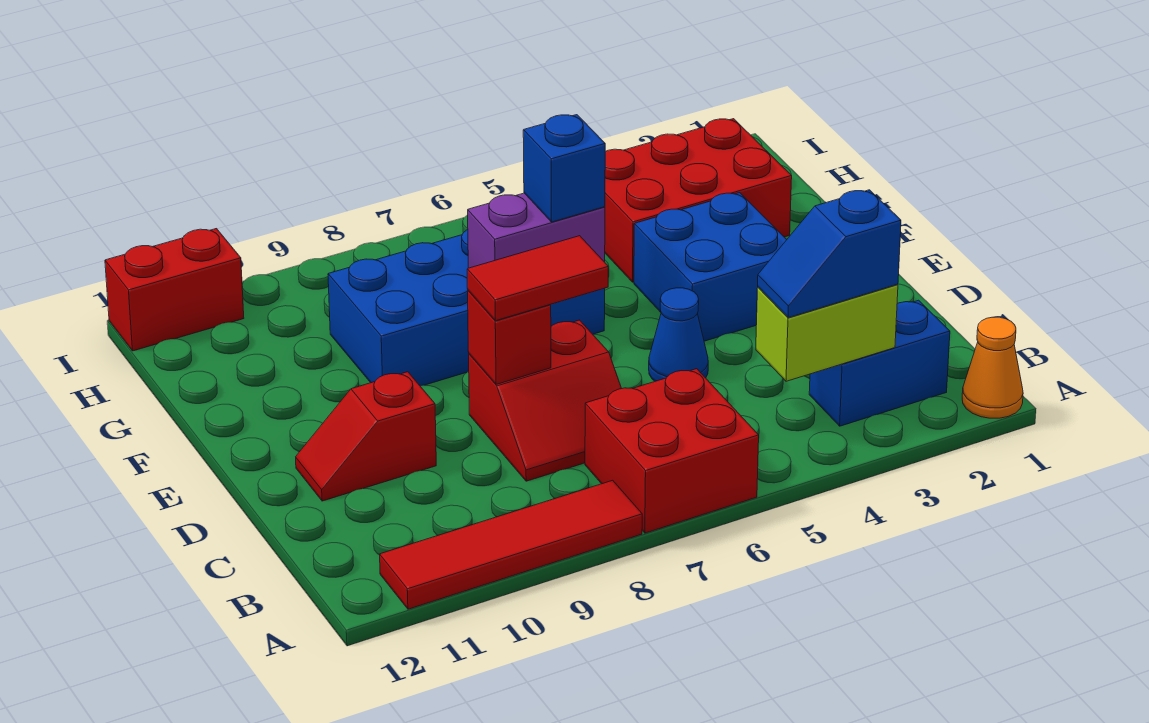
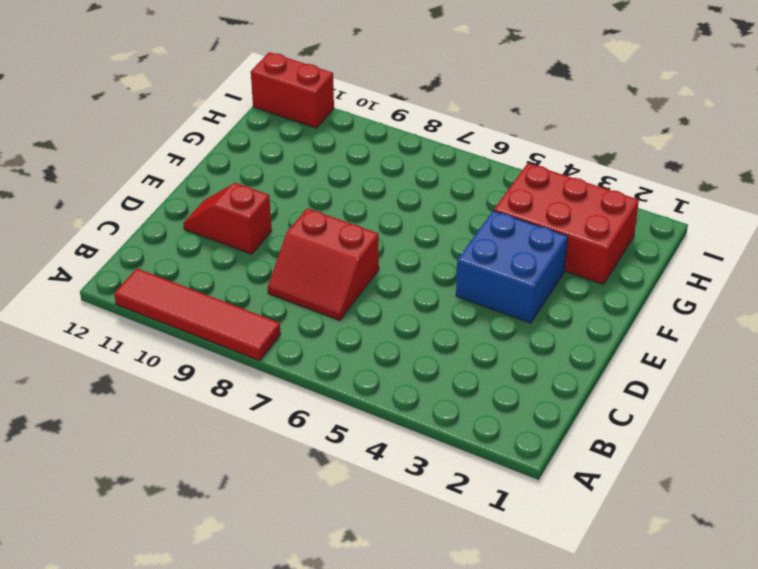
none -> orange 1x1 cone [962,317,1023,418]
none -> red 2x2 brick [585,369,759,533]
none -> blue 1x2 brick [809,300,950,426]

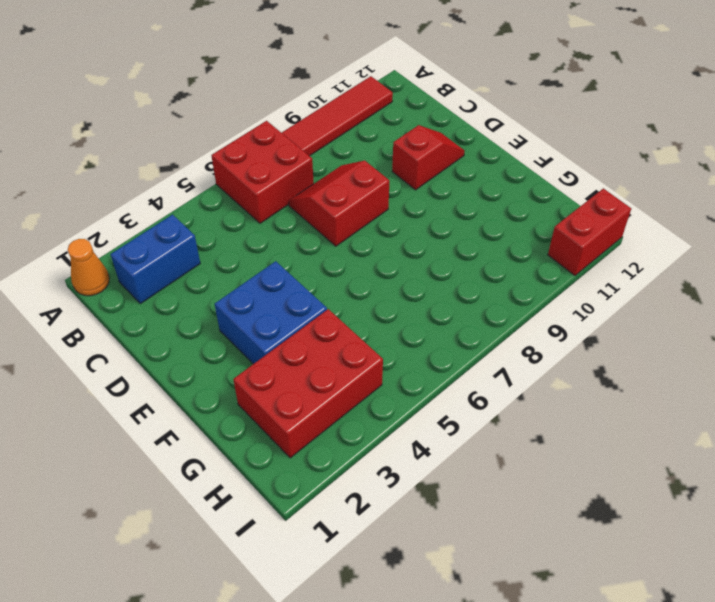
none -> blue 1x1 cone [649,288,708,381]
none -> blue 2x4 brick [328,230,605,386]
none -> lime 1x2 brick [756,284,898,381]

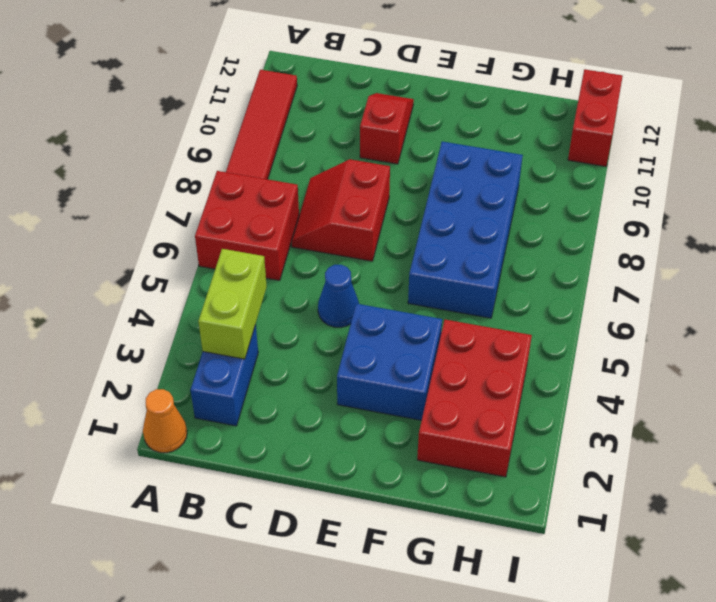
none -> red 1x1 brick [468,291,551,384]
none -> purple 1x2 brick [468,193,605,268]
none -> blue 1x2 slope [758,190,901,318]

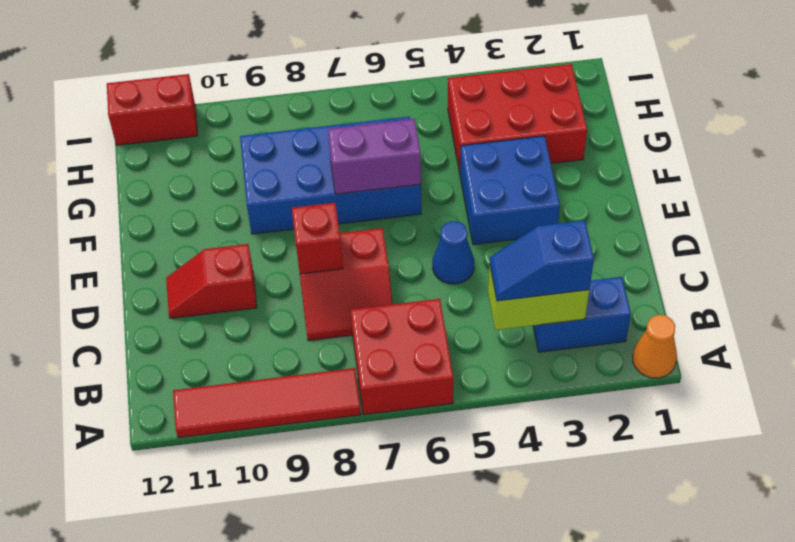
none -> red 1x2 tile [467,236,608,321]
none -> blue 1x1 brick [523,115,605,222]

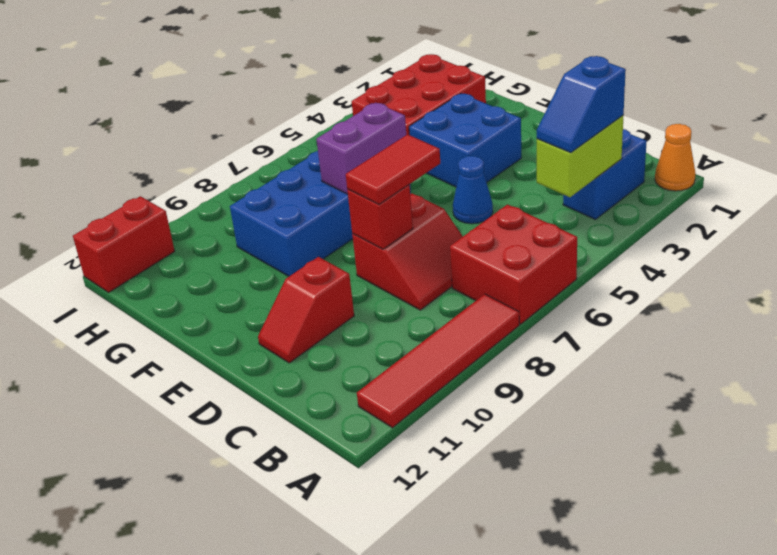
none -> blue 1x1 brick [523,115,605,222]

